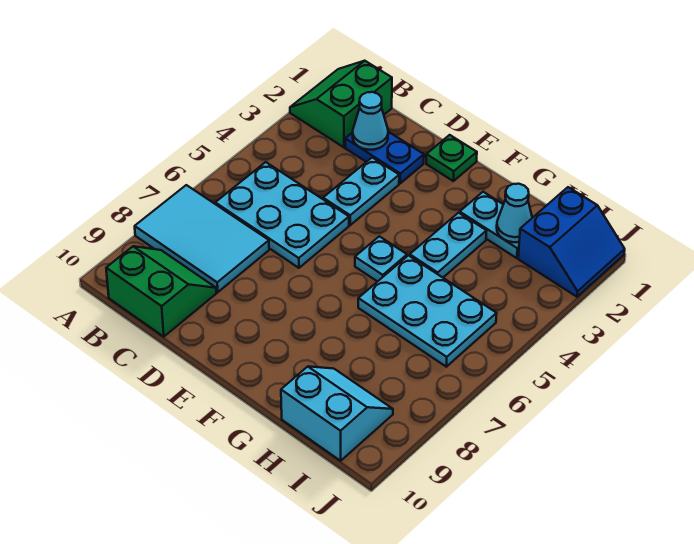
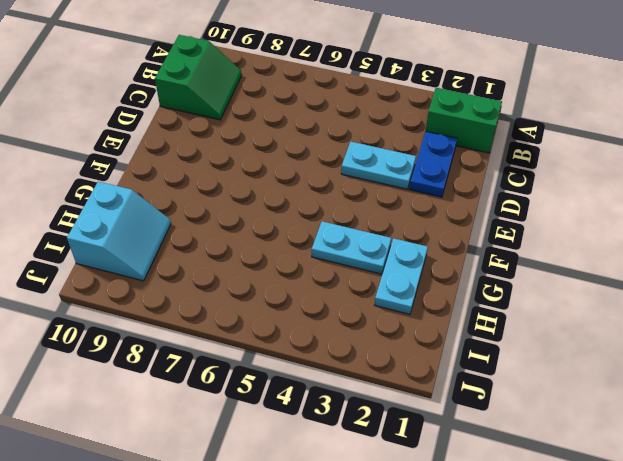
none -> cyan 2x3 tile [135,185,269,292]
none -> cyan 2x3 plate [215,162,349,268]
none -> green 1x1 plate [426,135,477,181]

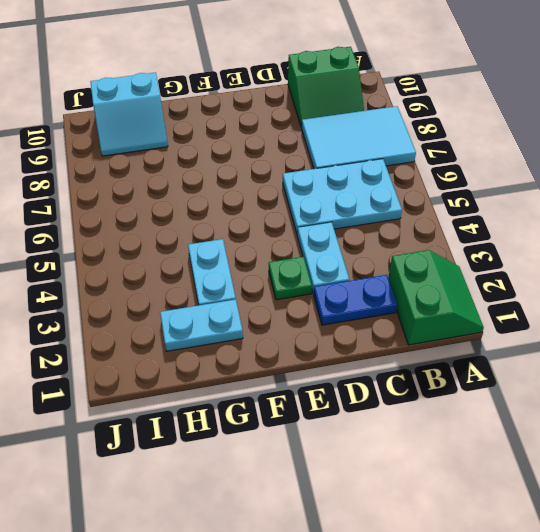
green 1x1 plate [269,257,312,300] -> green 1x1 plate moved to [426,135,477,181]
none -> cyan 1x1 plate [355,236,407,282]
none -> cyan 2x3 plate [358,255,497,367]
none -> blue 2x2 slope [518,187,625,297]

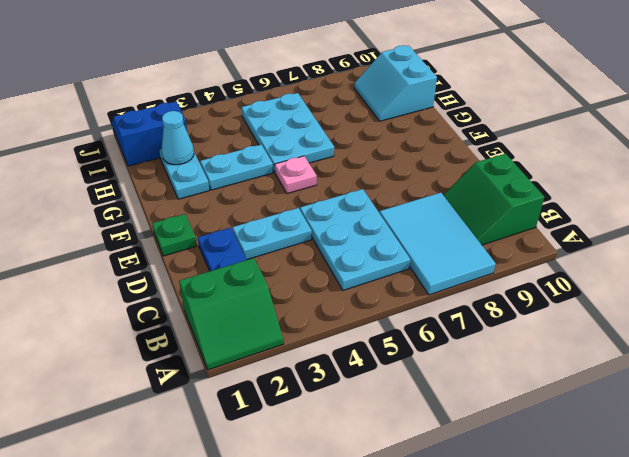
pink 1x1 plate [275,156,317,194] -> cyan 1x1 plate [355,236,407,282]
none -> cyan 1x1 cone [353,92,388,150]

